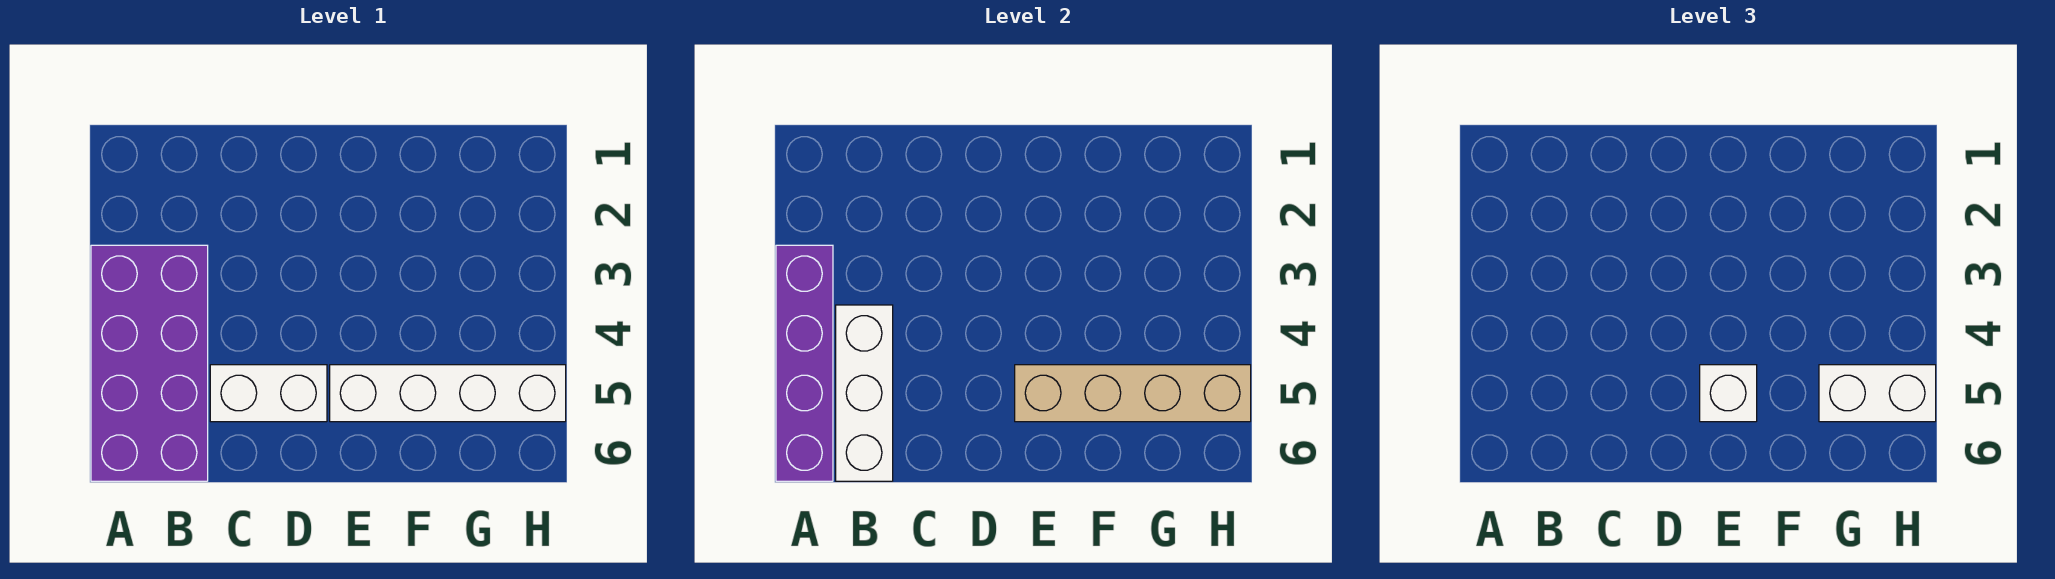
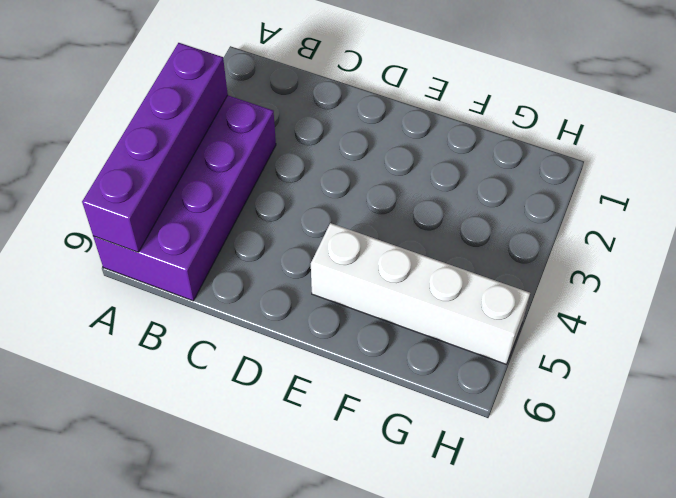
none -> white 1x2 brick [210,365,327,422]
none -> white 1x3 brick [836,305,893,481]

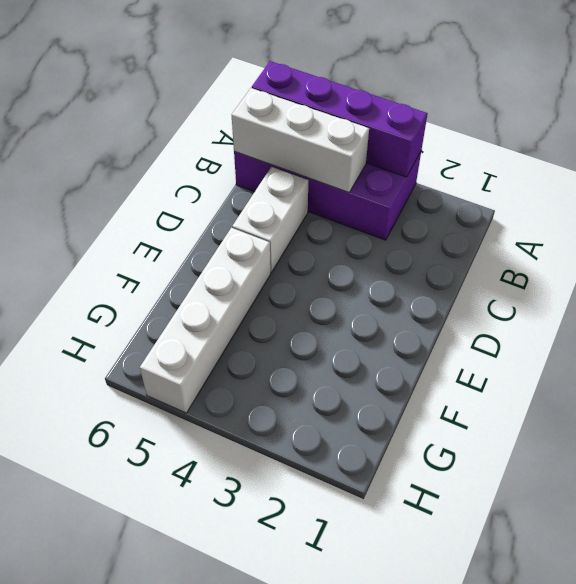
none -> tan 1x4 brick [1015,365,1251,422]
none -> white 1x1 brick [1700,365,1757,422]

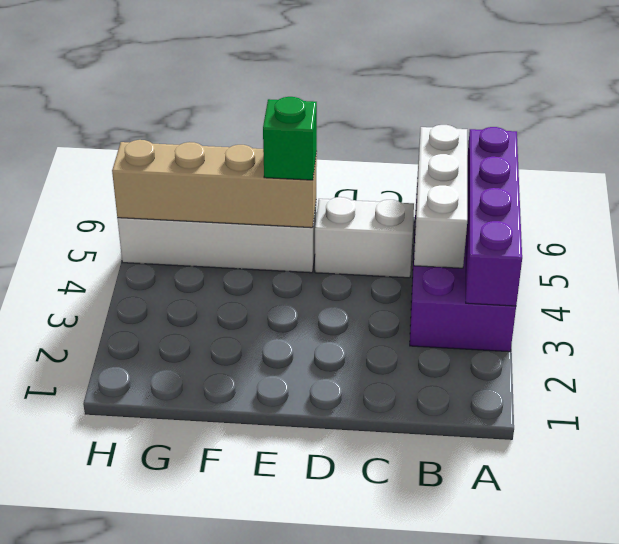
green 1x1 brick [263,97,317,180] -> white 1x1 brick [1700,365,1757,422]
none -> white 1x2 brick [1819,365,1936,422]

